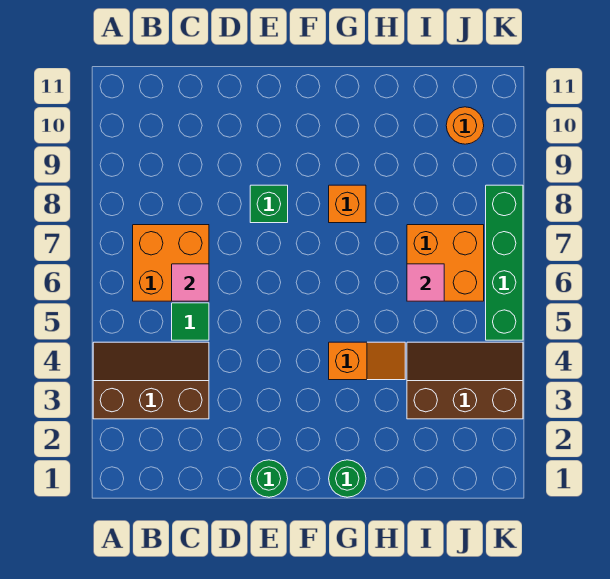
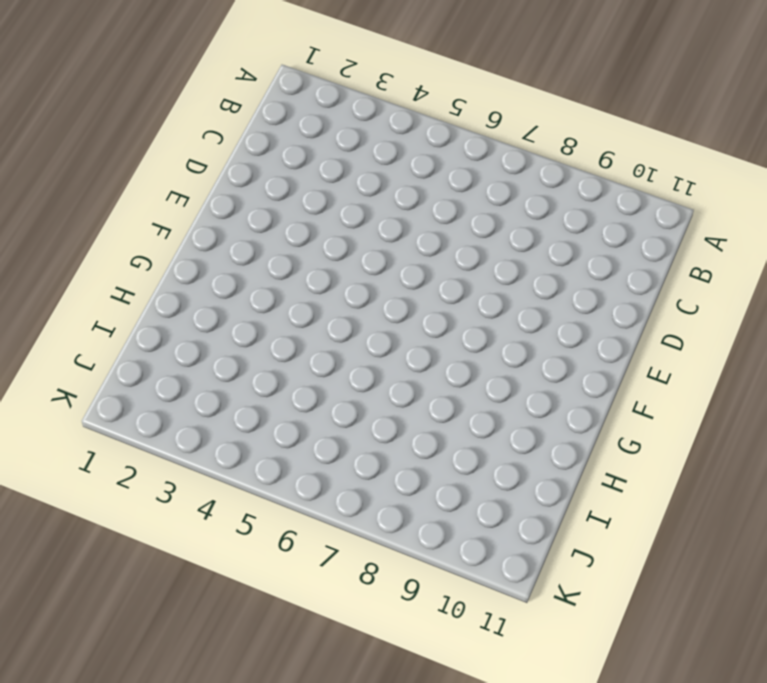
none -> brown 2x3 slope [93,342,209,419]
none -> orange 2x2 brick [133,225,209,301]
none -> green 1x1 tile [172,303,209,340]

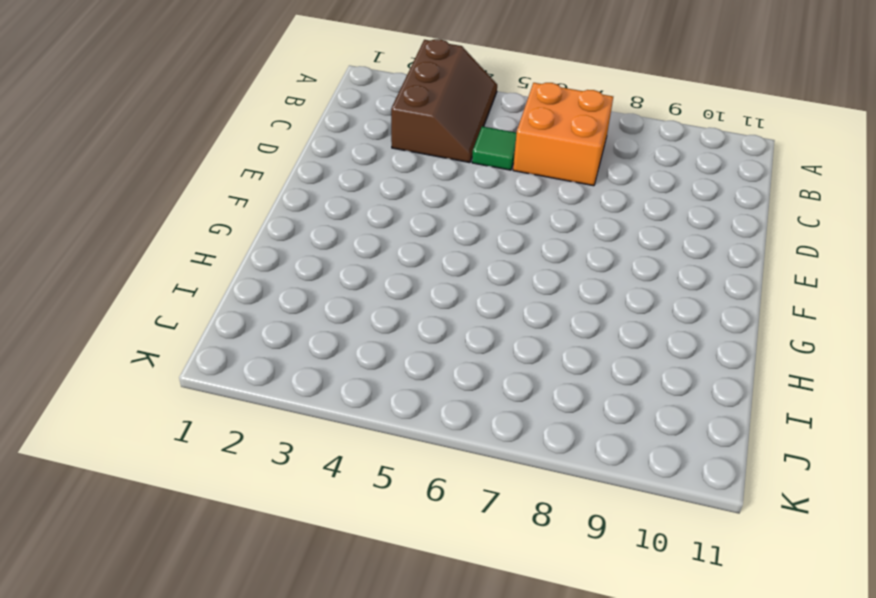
none -> green 1x1 round brick [250,460,288,497]
none -> green 1x1 brick [250,185,288,223]
none -> green 1x1 round brick [329,460,366,497]

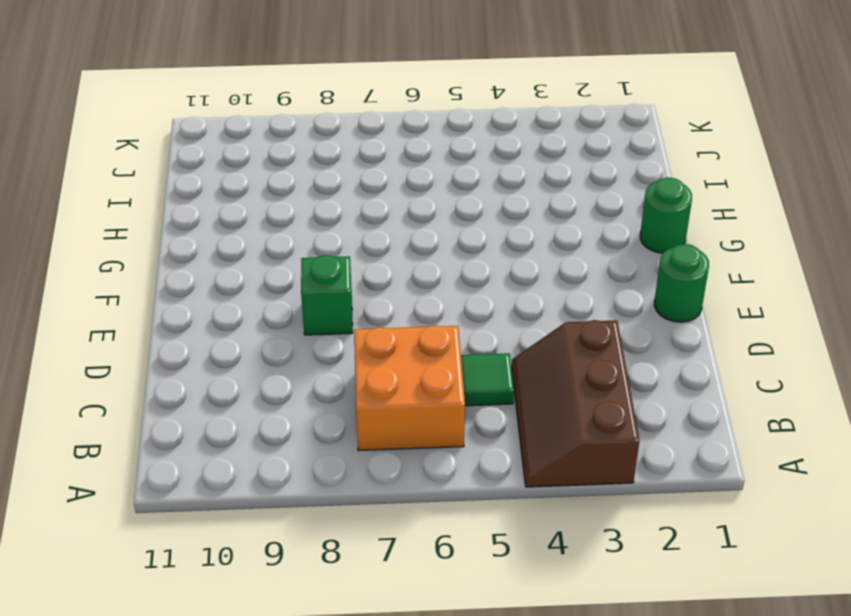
none -> orange 1x2 slope [329,342,405,380]
none -> orange 1x1 brick [329,185,366,223]
none -> brown 2x3 slope [407,342,523,419]

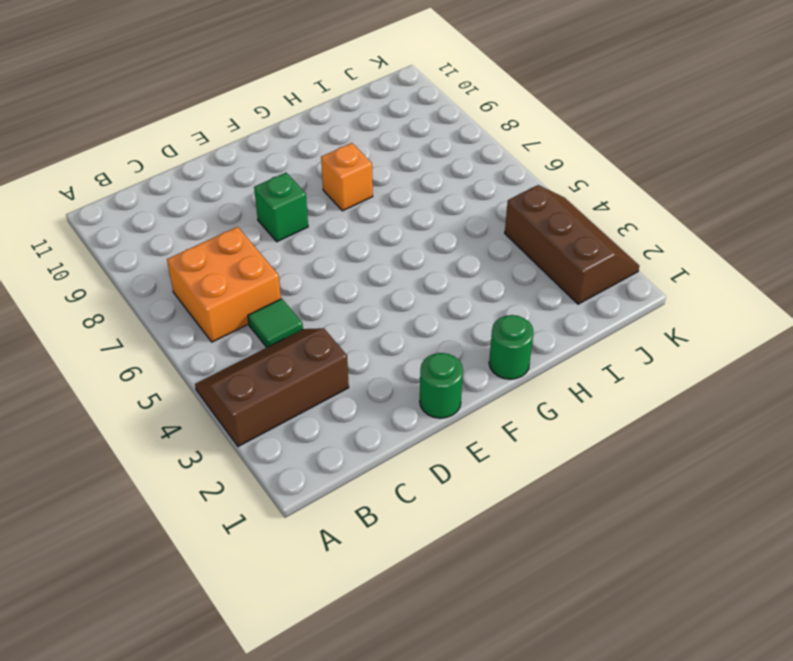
brown 2x3 slope [505,185,639,304] -> brown 2x3 slope turned to [407,342,523,419]
none -> orange 1x2 slope [329,342,405,380]
none -> orange 2x2 brick [407,225,484,301]
none -> orange 1x1 round brick [446,107,484,144]

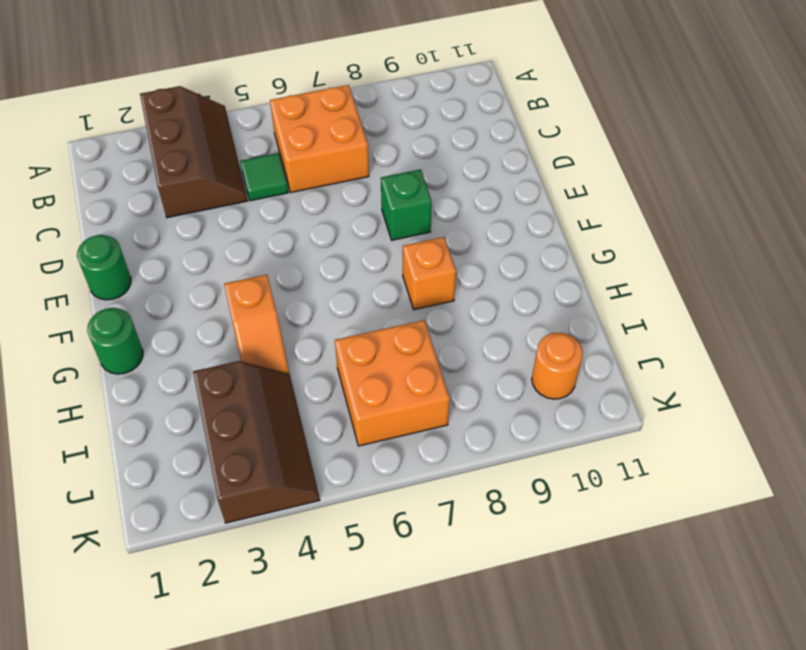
none -> green 1x4 brick [486,185,523,340]
none -> pink 1x1 tile [172,264,209,301]
none -> pink 1x1 tile [407,264,444,301]

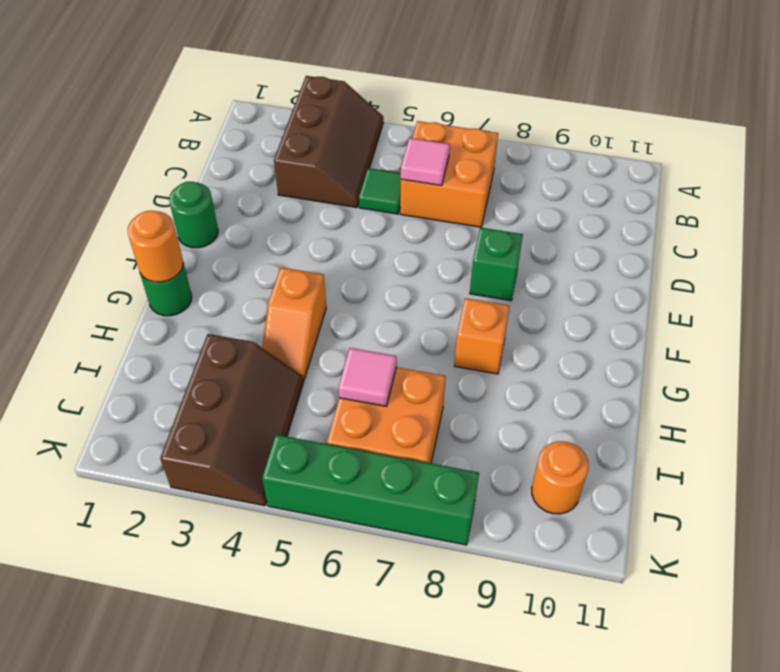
orange 1x1 round brick [128,211,183,282] -> none

